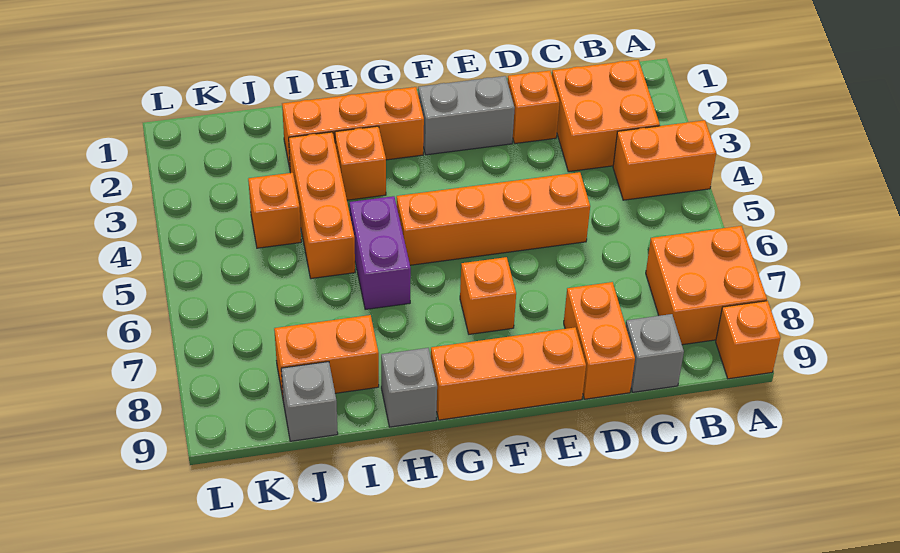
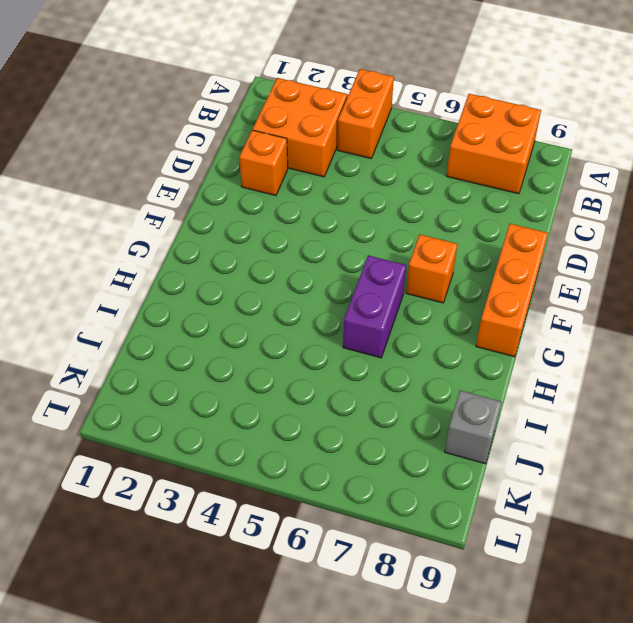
purple 1x2 brick [343,255,406,358] -> purple 1x2 brick turned to [350,196,411,310]
none -> orange 1x1 brick [716,301,781,379]
none -> grey 1x1 brick [626,314,684,392]
none -> orange 1x4 brick [397,172,590,265]

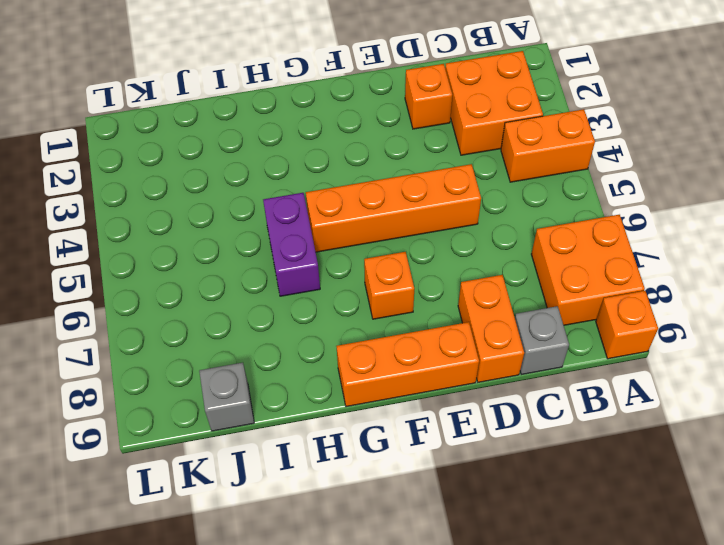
none -> grey 1x2 brick [418,76,515,155]
none -> orange 1x3 brick [282,87,424,168]
none -> orange 1x1 brick [335,126,386,200]

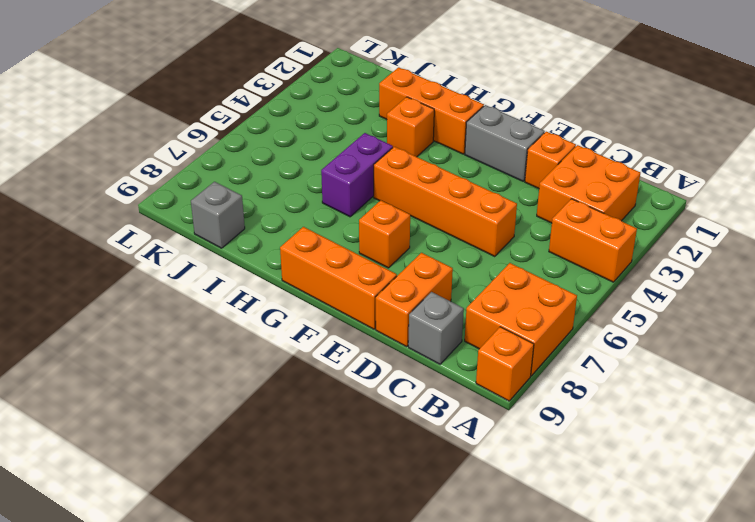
none -> grey 1x1 brick [381,348,437,427]
none -> orange 1x3 brick [289,132,355,279]
none -> orange 1x2 brick [274,315,379,397]

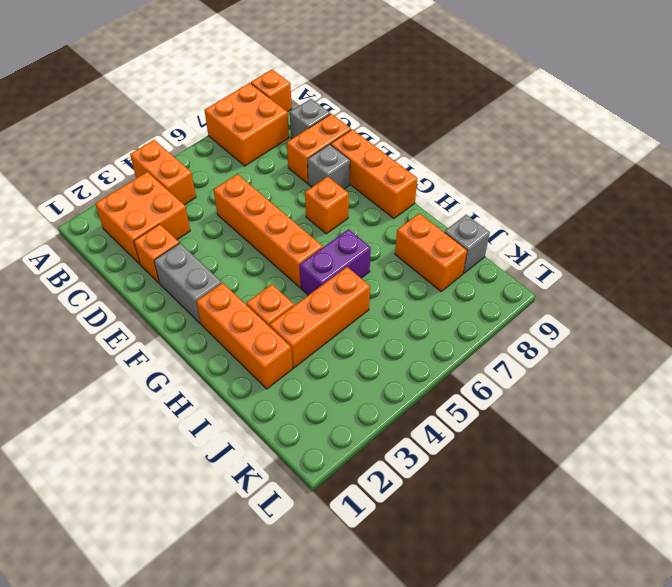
grey 1x1 brick [308,144,350,189] -> grey 1x1 brick moved to [381,348,437,427]
none -> orange 1x1 brick [248,173,301,248]

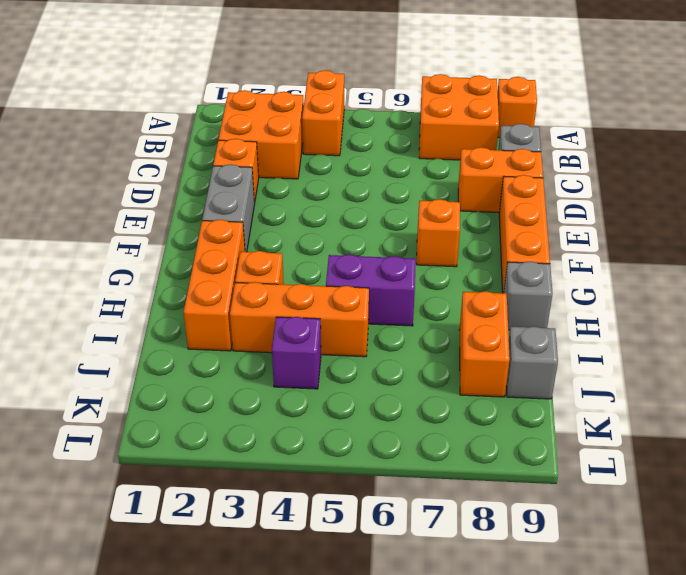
purple 1x1 brick [272,317,321,389] -> orange 1x1 brick [248,173,301,248]
none -> orange 1x4 brick [397,172,590,265]

